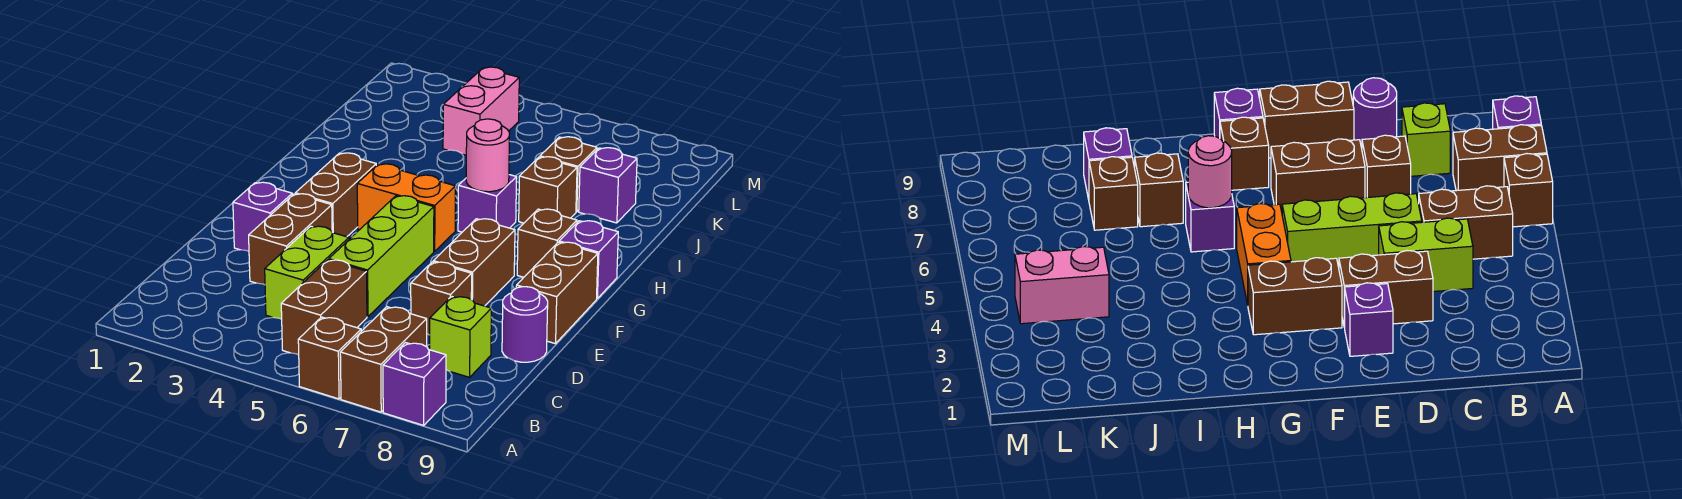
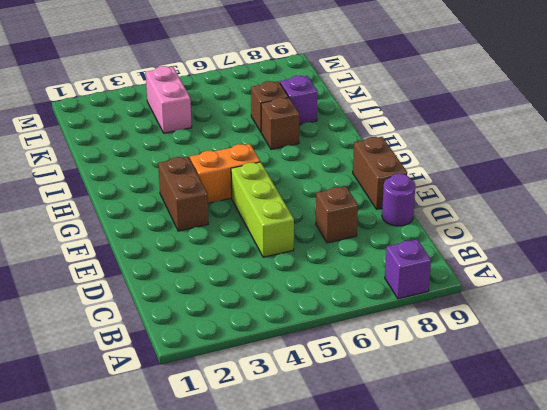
none -> brown 1x1 brick [298,317,361,399]
none -> brown 1x2 brick [340,307,427,412]
none -> brown 1x2 brick [281,260,367,355]

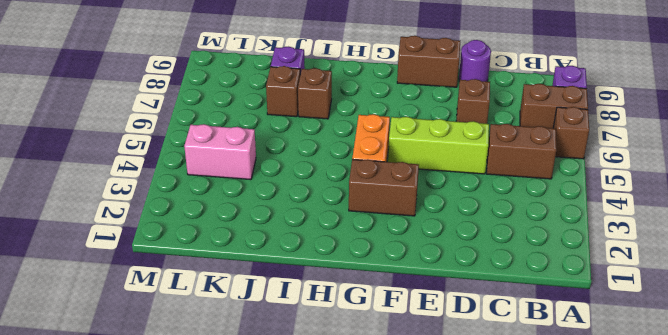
none -> lime 1x2 brick [265,226,349,319]
none -> lime 1x1 brick [430,296,491,377]
none -> brown 1x2 brick [249,194,332,285]

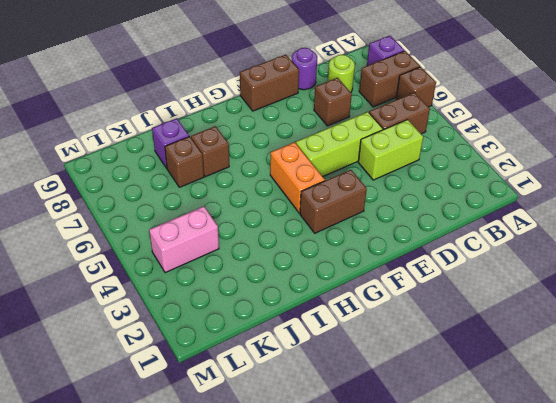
lime 1x1 round brick [328,55,355,92] -> lime 1x1 brick [430,296,491,377]
none -> brown 1x2 brick [249,194,332,285]
none -> purple 1x1 brick [233,182,292,251]
none -> brown 1x2 brick [433,219,515,306]

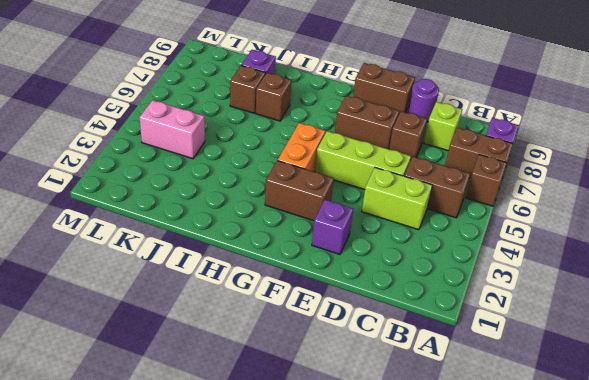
none -> brown 1x2 brick [249,194,332,285]
none -> brown 1x1 brick [517,209,577,277]
none -> purple 1x1 brick [559,221,618,298]

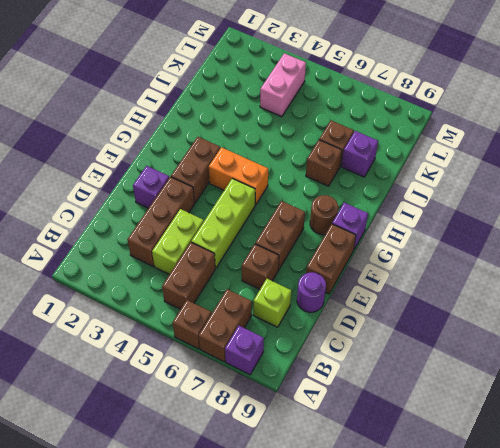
brown 1x3 brick [127,177,195,266] -> brown 1x2 brick [249,194,332,285]
brown 1x1 round brick [310,195,338,235] -> brown 1x1 brick [517,209,577,277]
none -> purple 1x1 brick [458,175,517,232]
none -> pink 1x1 round brick [466,119,510,192]

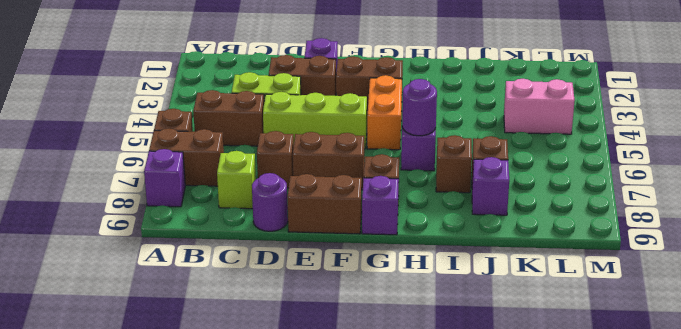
purple 1x1 round brick [402,79,437,136] -> pink 1x1 round brick [466,119,510,192]

